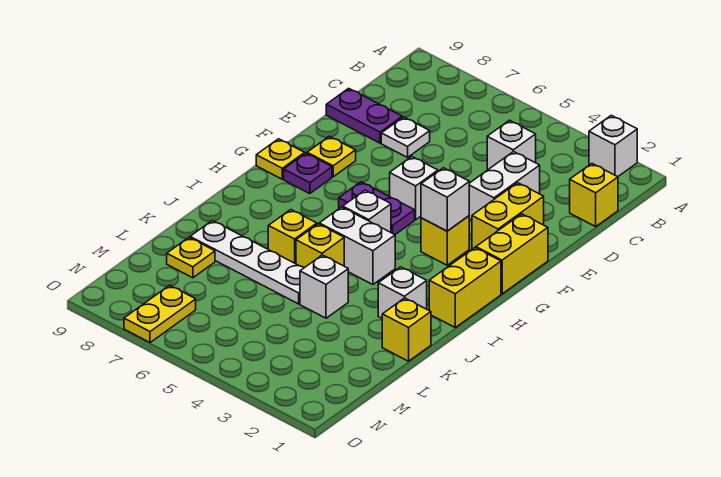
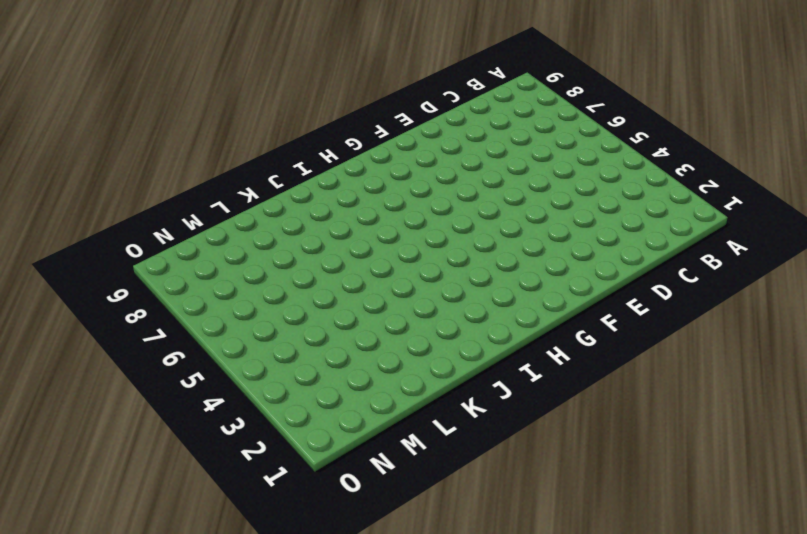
none -> white 1x1 brick [589,115,637,177]
none -> yellow 1x1 brick [570,164,618,227]
none -> white 1x1 brick [487,120,536,170]

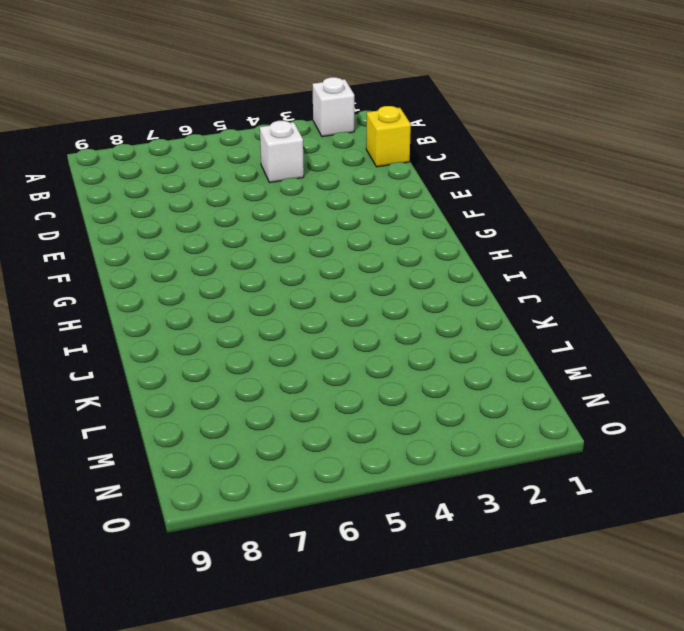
none -> white 1x2 brick [469,151,540,220]
none -> white 1x1 plate [381,117,430,157]
none -> purple 1x2 plate [326,88,402,143]

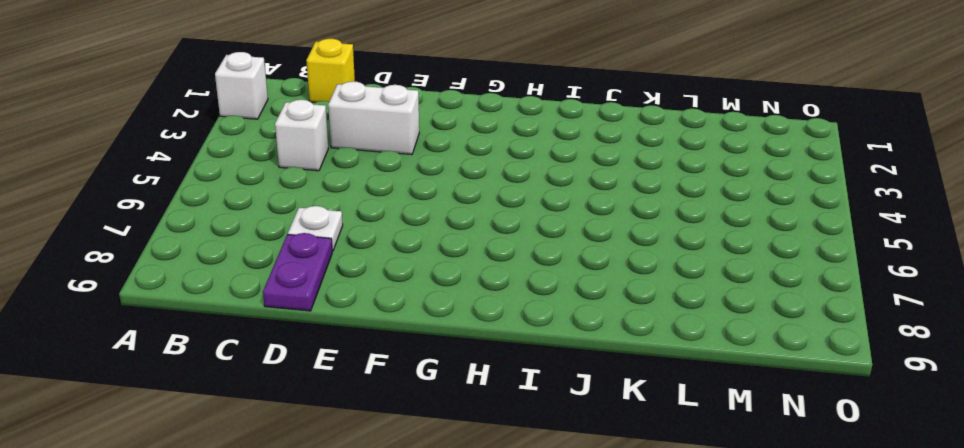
none -> yellow 1x2 brick [472,183,544,249]
none -> yellow 1x2 brick [476,214,548,294]
none -> white 1x1 brick [390,157,438,220]

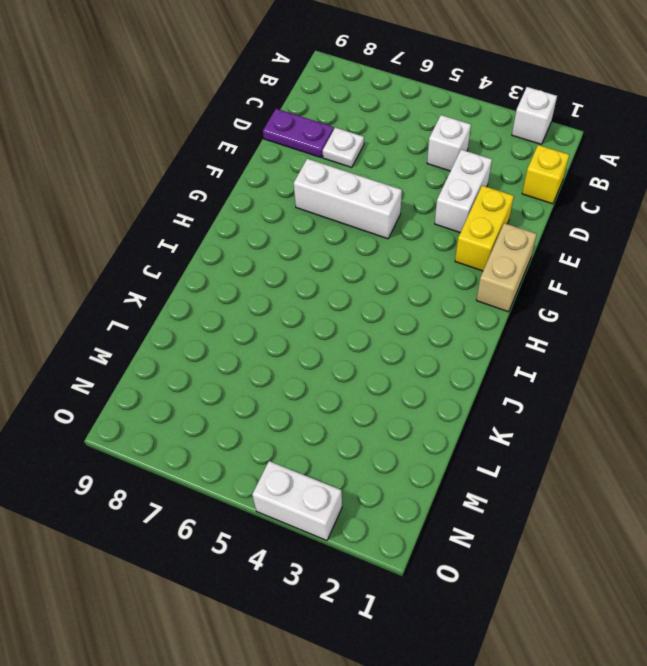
tan 1x2 brick [476,223,537,312] -> yellow 1x2 brick [476,214,548,294]
white 1x3 brick [294,159,402,239] -> white 1x1 brick [390,157,438,220]
white 1x2 brick [252,461,342,540] -> white 1x2 brick moved to [319,207,395,285]
none -> yellow 1x1 plate [307,136,356,177]
none -> yellow 1x1 brick [421,216,469,265]
none -> purple 1x2 plate [339,182,415,235]

